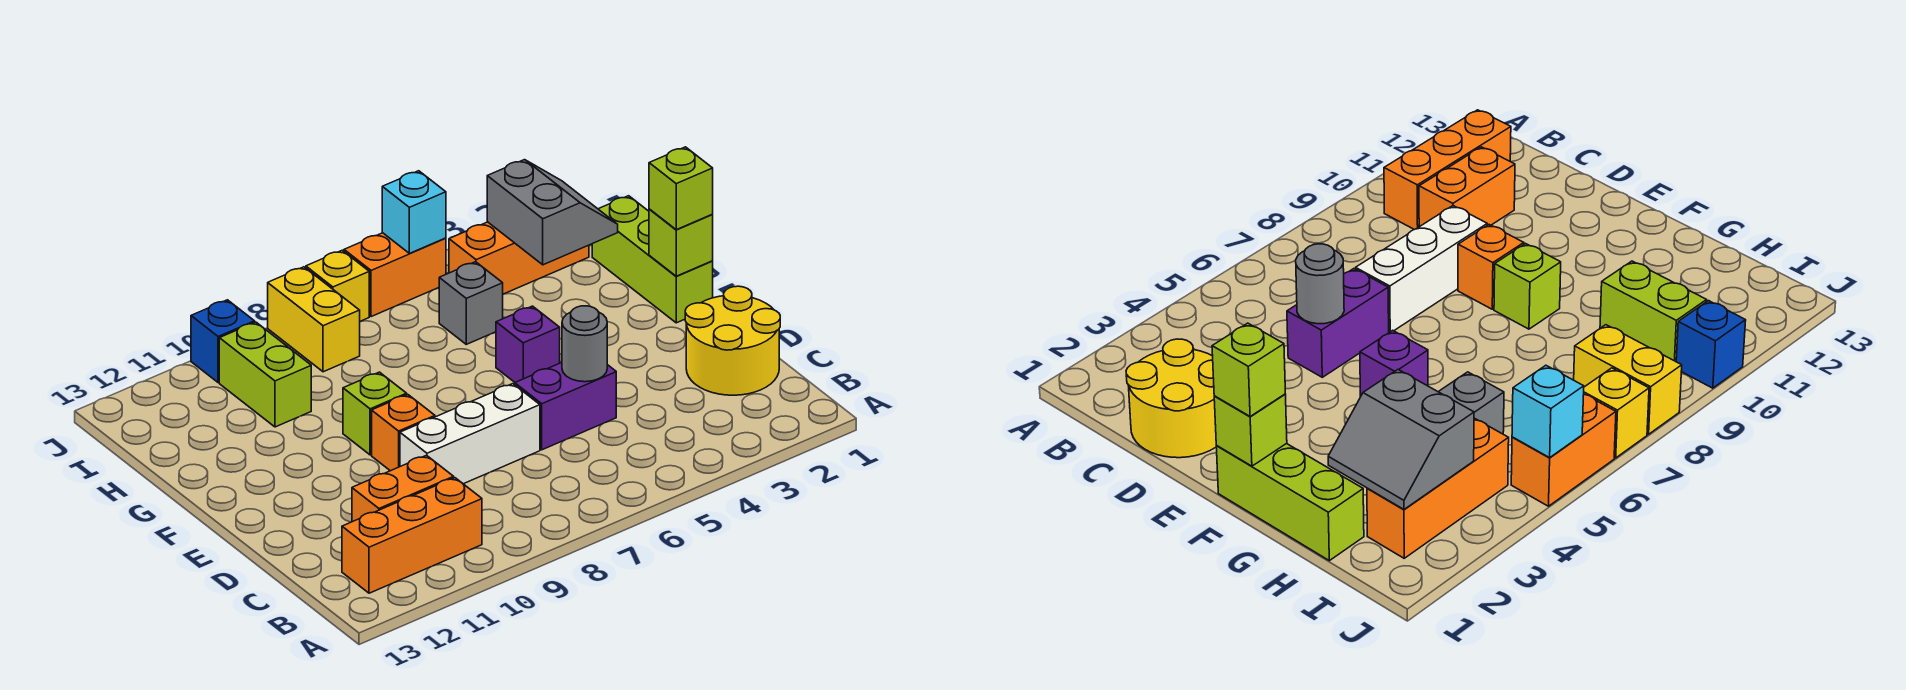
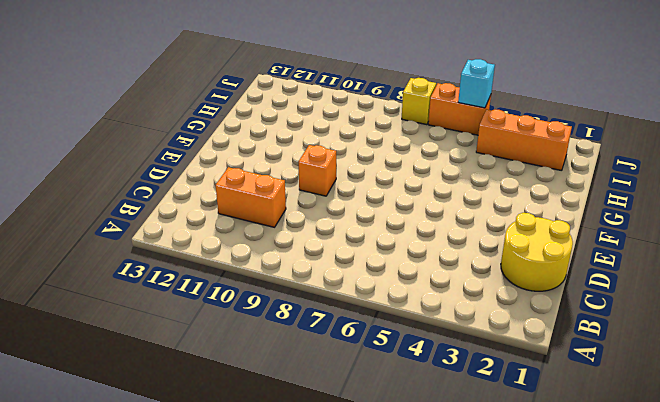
none -> orange 1x3 brick [342,478,482,593]
none -> purple 1x2 brick [515,363,616,450]
none -> white 1x3 brick [400,384,540,484]

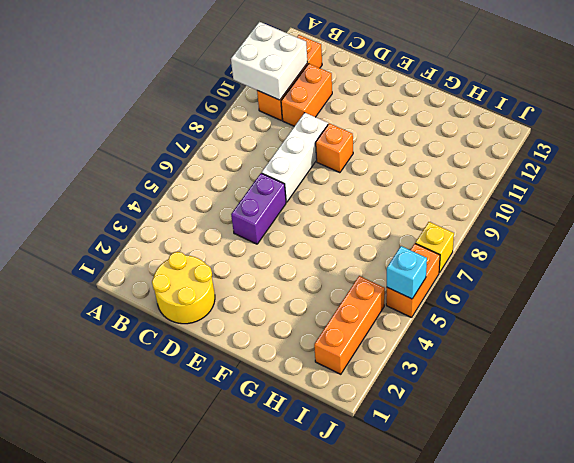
white 2x2 brick [231,22,307,100] -> none
none -> lime 1x3 brick [592,196,713,323]
none -> purple 1x1 brick [496,306,560,382]
none -> lime 1x1 brick [343,372,407,455]

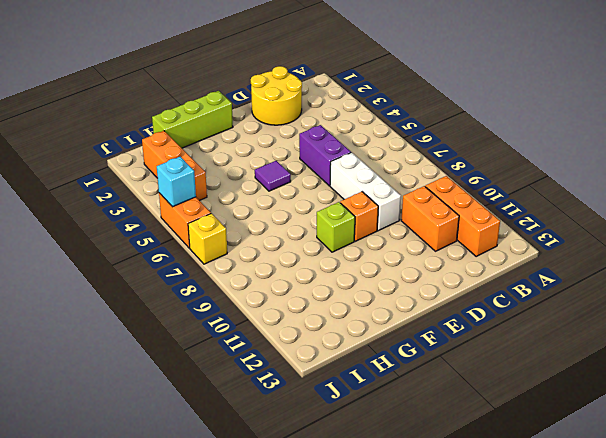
purple 1x1 tile [255,161,291,191] -> purple 1x1 brick [496,306,560,382]
none -> grey 1x1 brick [439,262,503,344]
none -> lime 1x2 brick [219,322,311,427]
none -> yellow 1x2 brick [268,267,360,372]

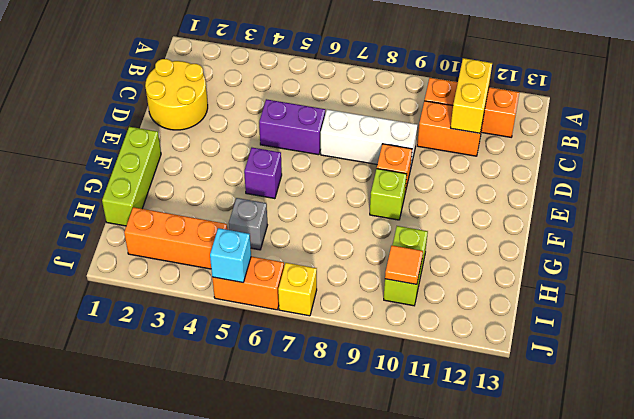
yellow 1x2 brick [451,58,492,133] -> yellow 1x2 brick moved to [268,267,360,372]
orange 1x1 tile [385,245,423,284] -> none
none -> blue 1x1 brick [191,300,255,383]
none -> grey 1x1 round brick [562,306,607,382]
none -> lime 1x1 brick [649,209,713,276]

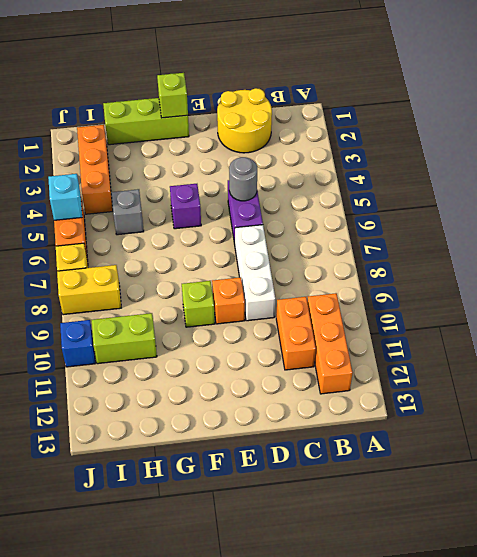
none -> grey 2x2 slope [487,160,618,265]
none -> lime 1x1 brick [649,147,713,230]

